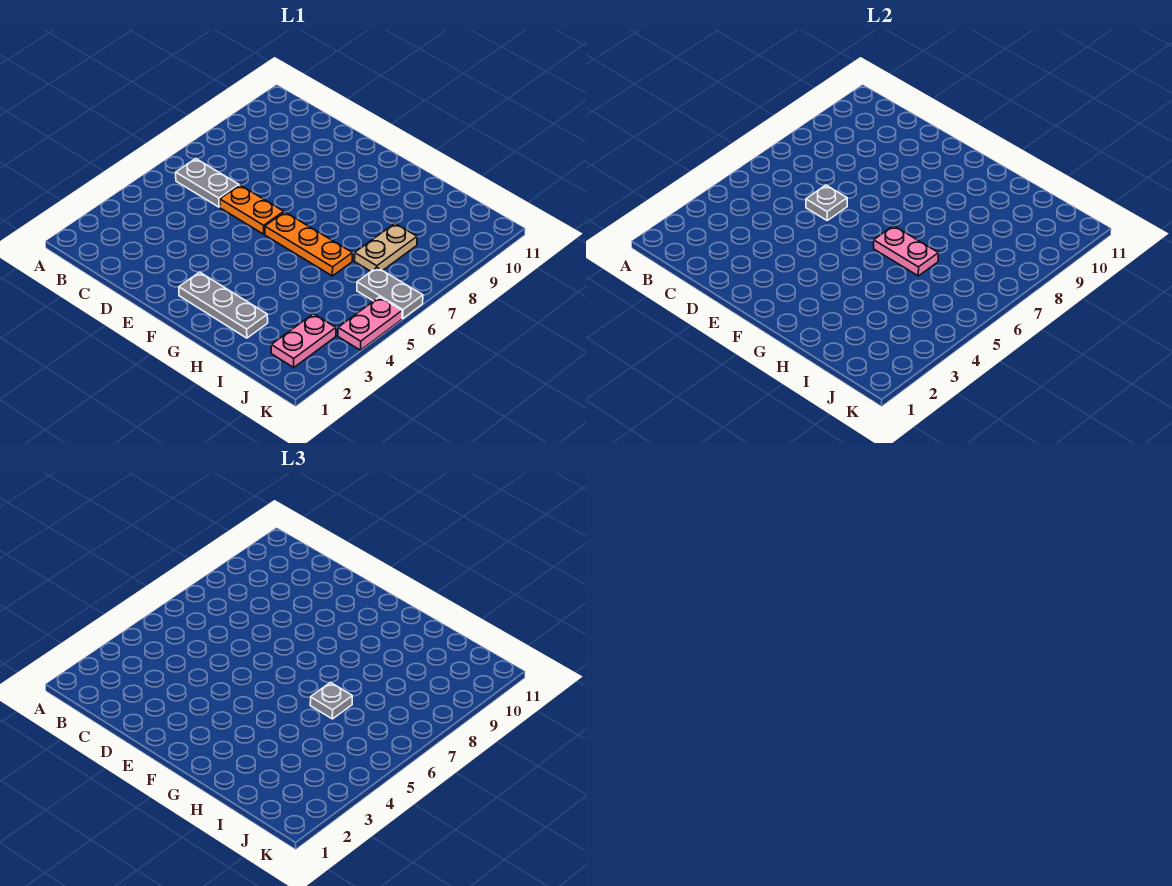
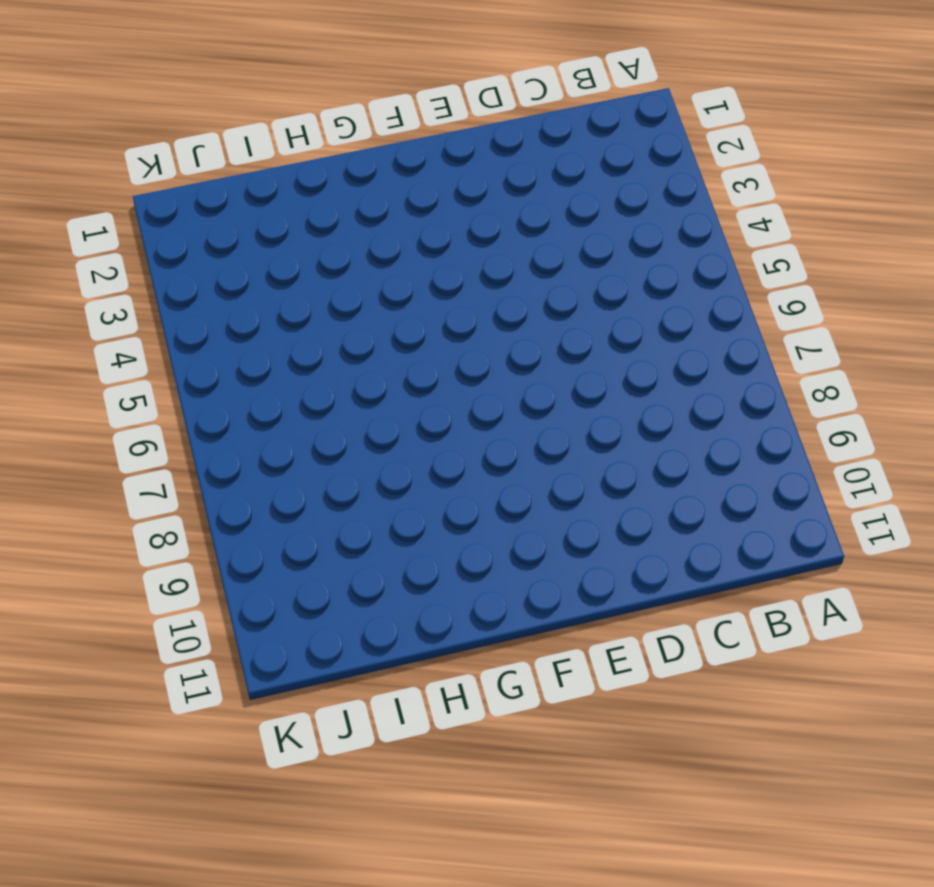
none -> grey 1x2 plate [176,159,239,207]
none -> orange 1x2 plate [220,185,284,234]

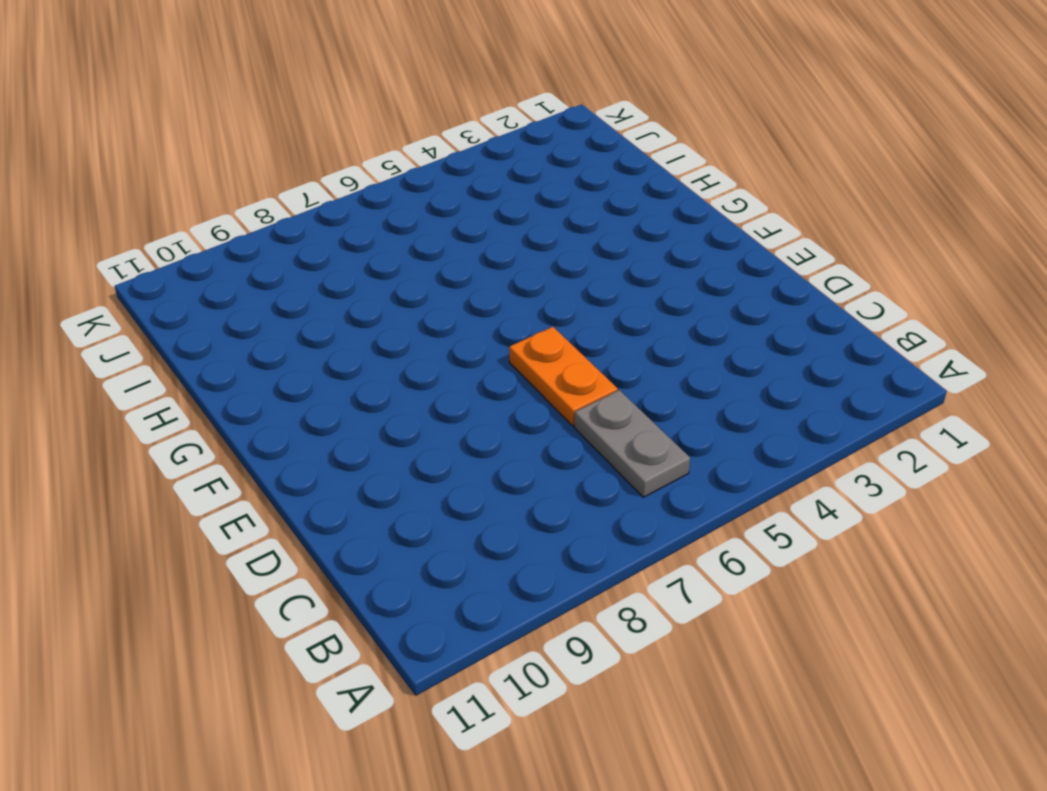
none -> grey 1x3 plate [179,272,268,338]
none -> orange 1x3 plate [265,212,352,276]

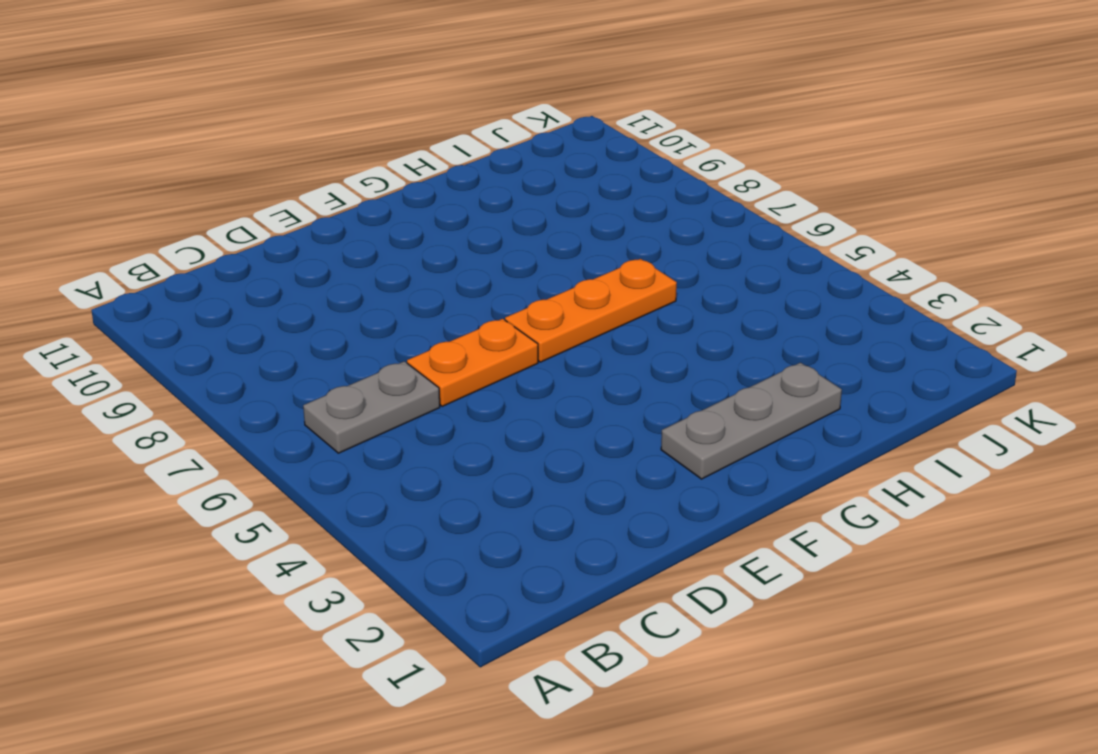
none -> tan 1x2 plate [354,223,417,271]
none -> pink 1x2 plate [271,314,336,367]

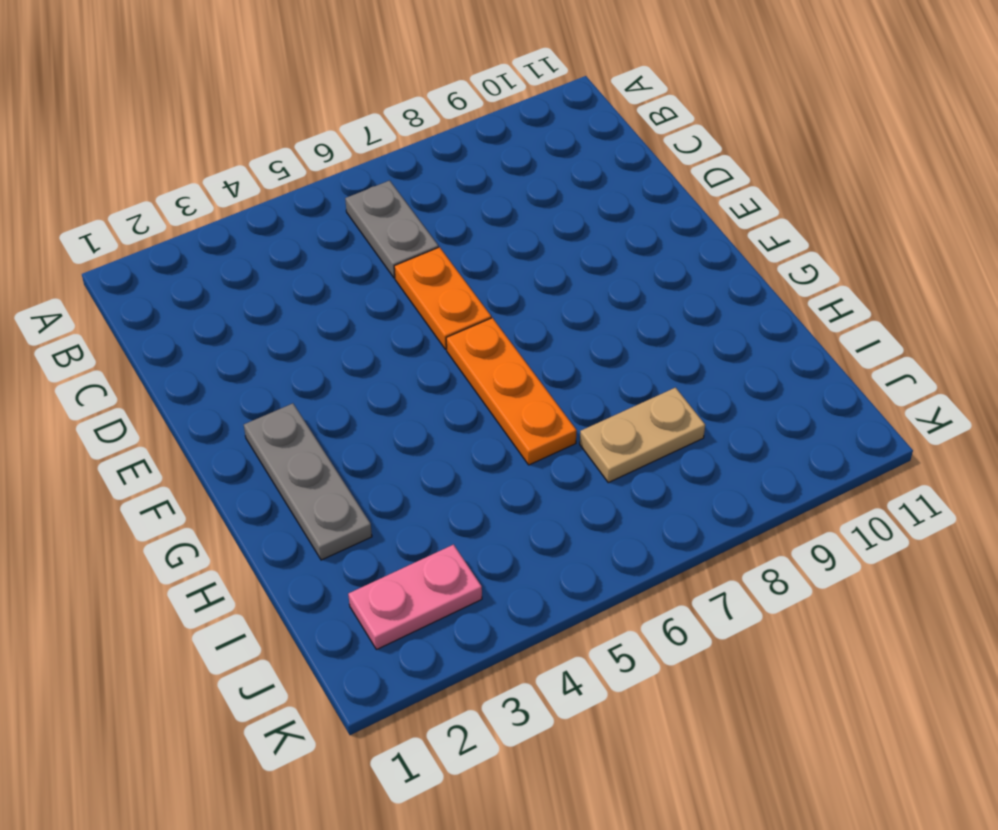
none -> grey 1x2 plate [357,268,423,319]
none -> pink 1x2 plate [338,297,402,350]

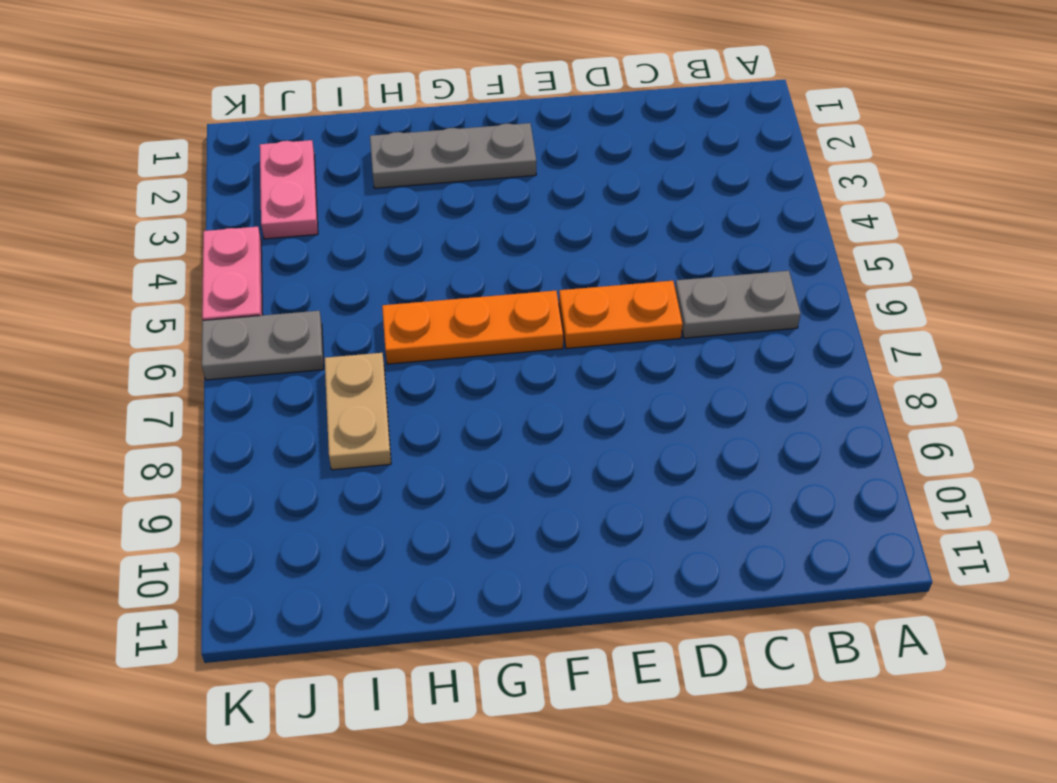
none -> grey 1x1 plate [806,185,847,220]
none -> pink 1x2 plate [874,226,938,276]

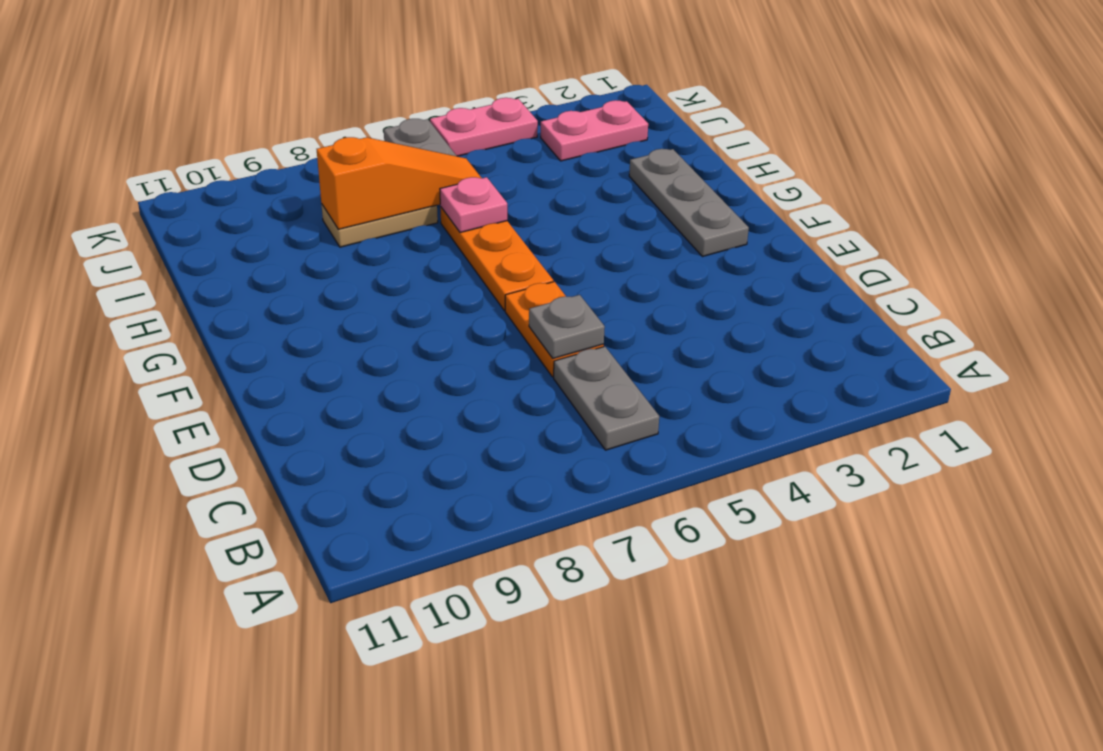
pink 1x1 plate [440,177,507,233] -> pink 1x2 plate [874,226,938,276]
orange 1x3 slope [317,137,481,229] -> none
none -> grey 1x1 plate [310,682,352,719]

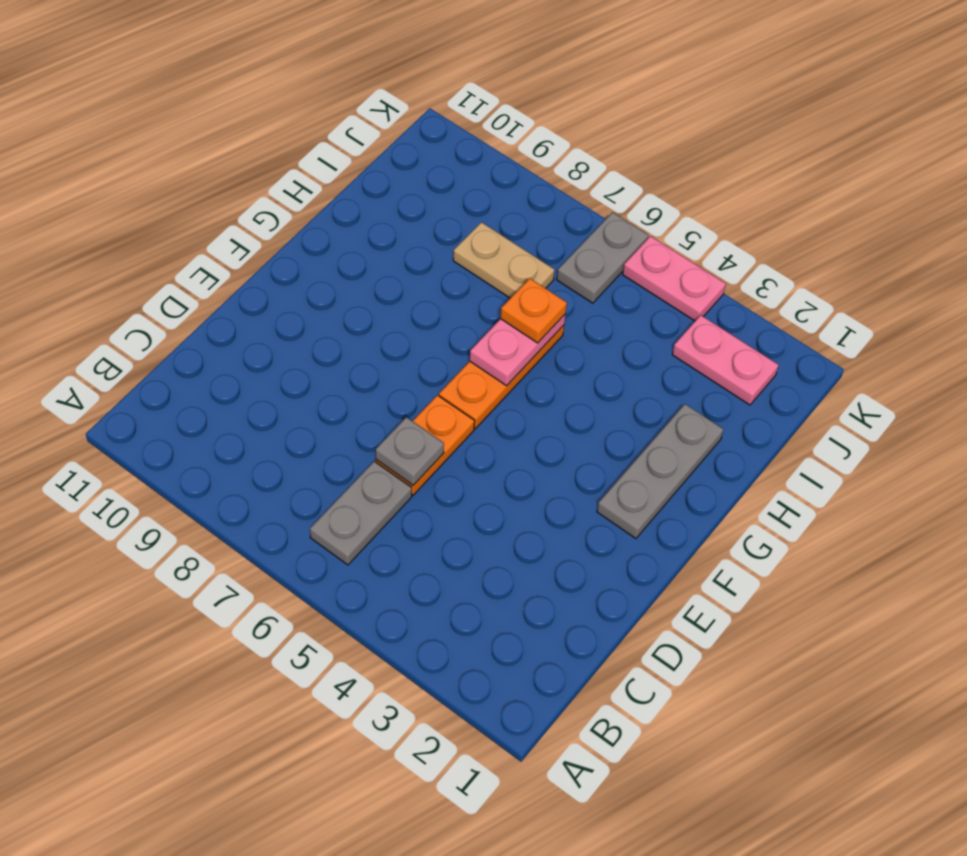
orange 1x1 plate [501,278,567,343] -> grey 1x1 plate [310,682,352,719]

